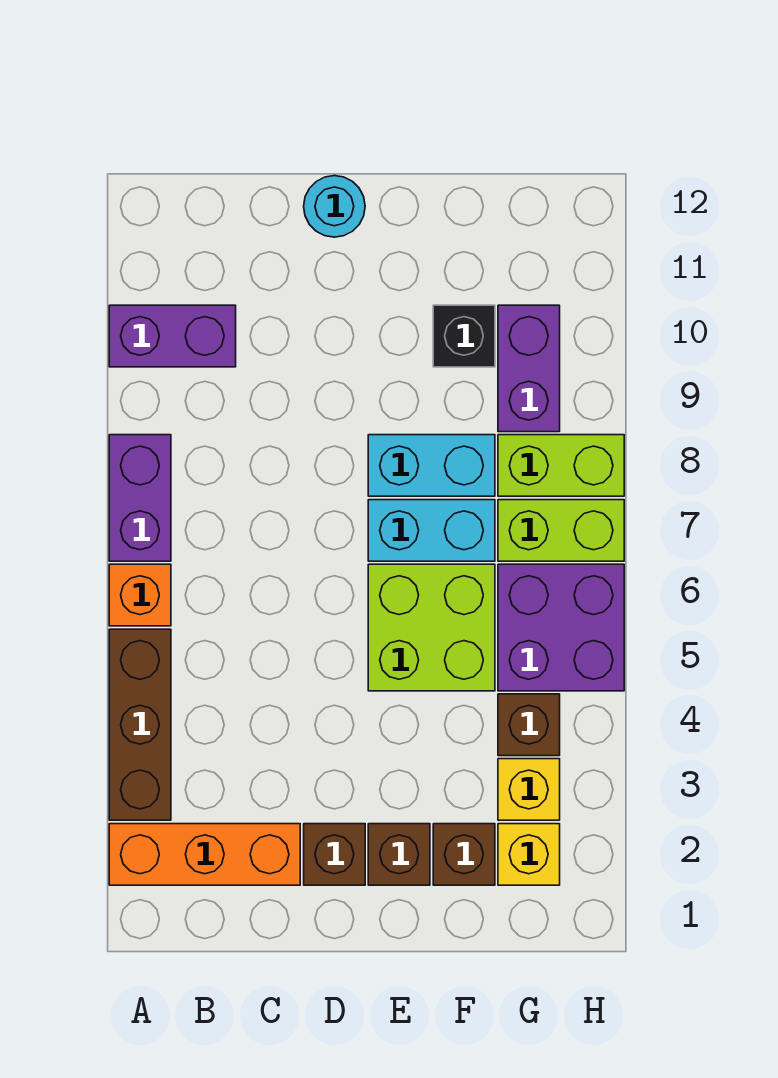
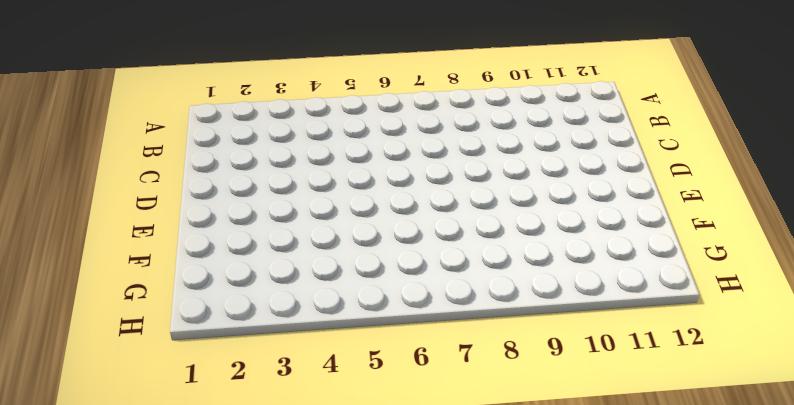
none -> orange 1x3 brick [109,824,300,885]
none -> brown 1x3 brick [109,629,171,820]
none -> orange 1x1 brick [109,564,171,626]

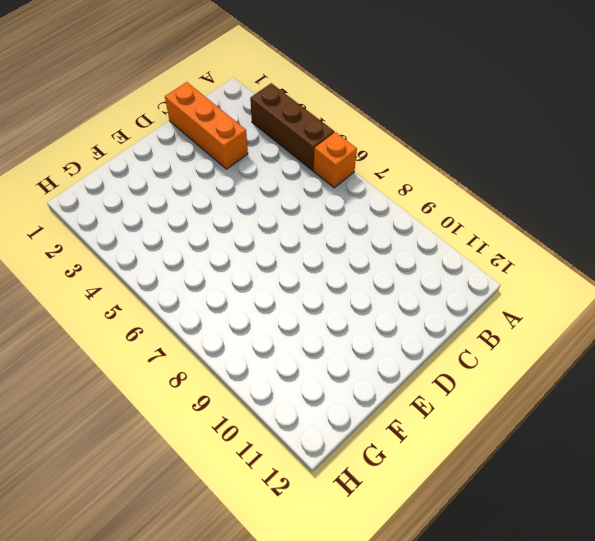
orange 1x3 brick [165,82,248,169] -> orange 1x3 brick turned to [109,824,300,885]
none -> purple 1x2 brick [109,435,171,561]
none -> purple 1x2 brick [109,305,236,367]
none -> brown 1x1 brick [304,824,365,885]

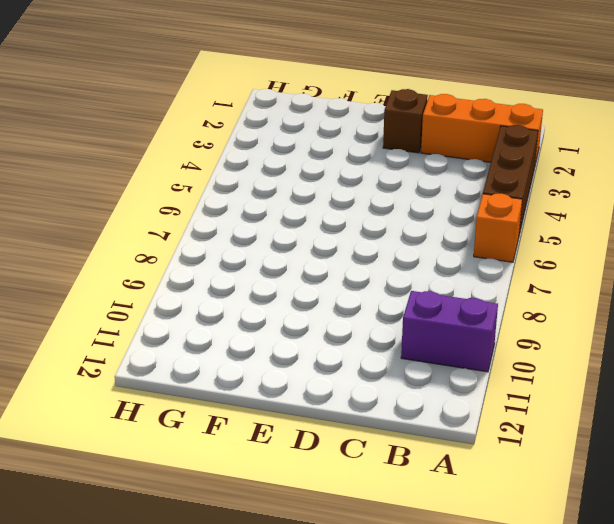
none -> purple 1x2 brick [109,435,171,561]
none -> cyan 1x1 round brick [304,176,365,237]
none -> brown 1x1 brick [368,824,430,885]

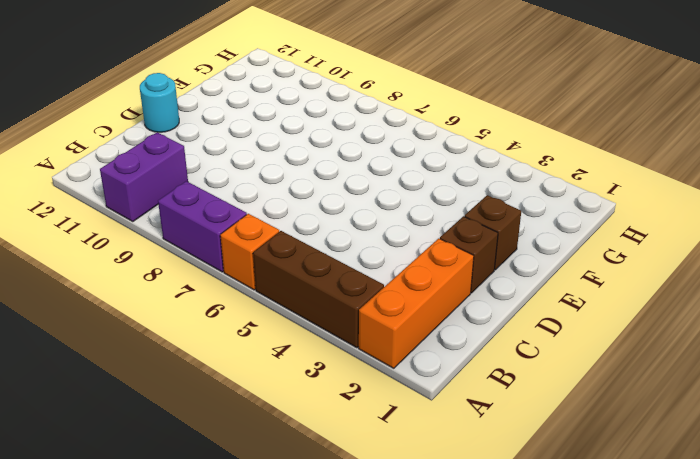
none -> lime 2x2 brick [368,564,495,691]
none -> cyan 1x2 brick [368,500,495,561]
none -> cyan 1x2 brick [368,435,495,496]

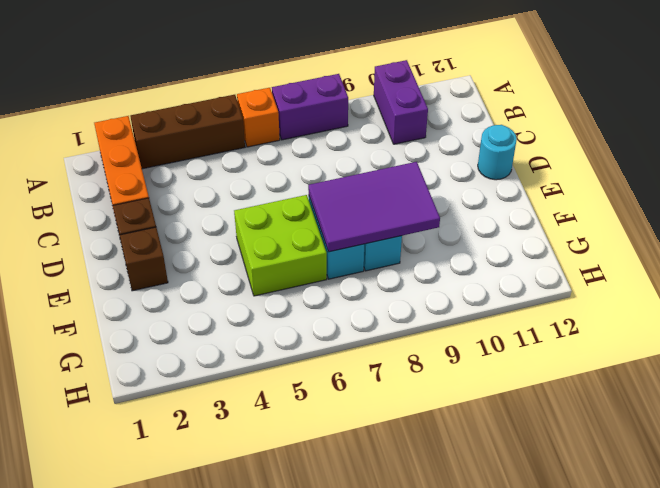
purple 2x3 tile [308,162,440,252] -> none
none -> brown 1x1 brick [433,824,495,885]
none -> black 1x1 brick [433,305,495,367]
none -> yellow 1x1 brick [498,824,560,885]

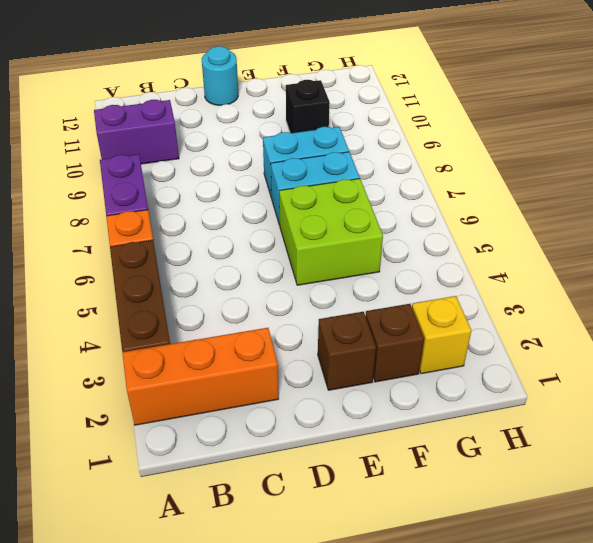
none -> brown 1x1 brick [304,824,365,885]
none -> yellow 1x1 brick [498,759,560,820]
none -> brown 1x1 brick [498,694,560,756]

